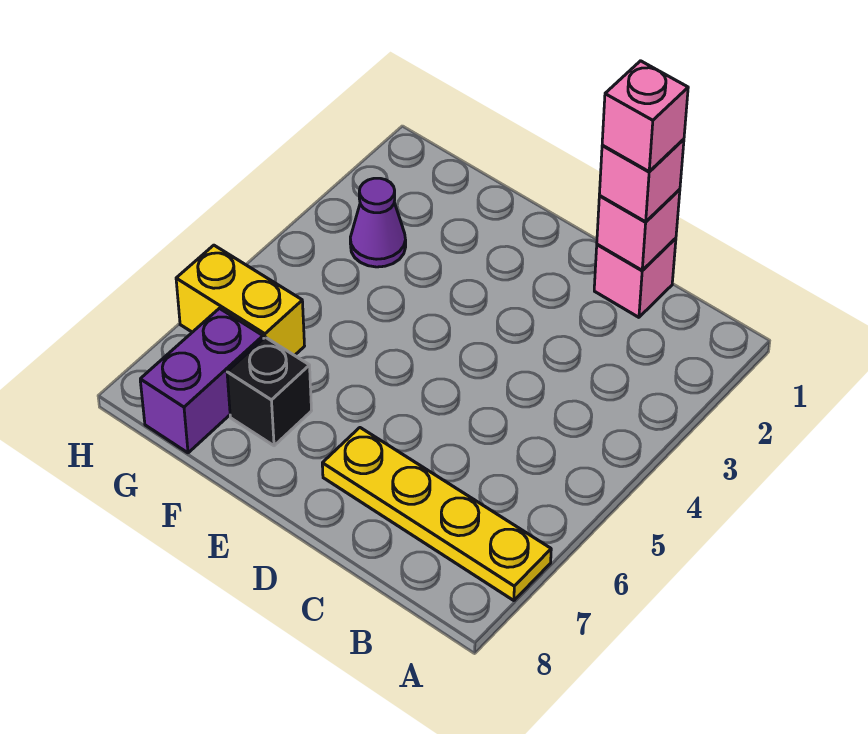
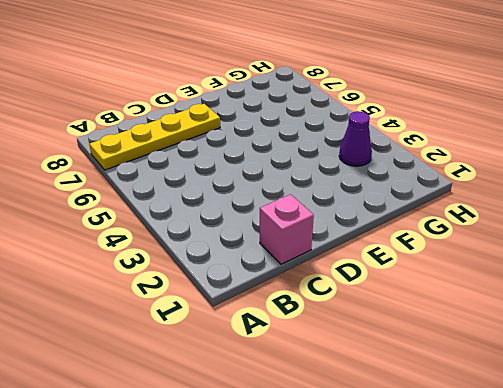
none -> black 1x1 brick [227,337,312,446]
none -> yellow 1x2 brick [176,245,304,355]

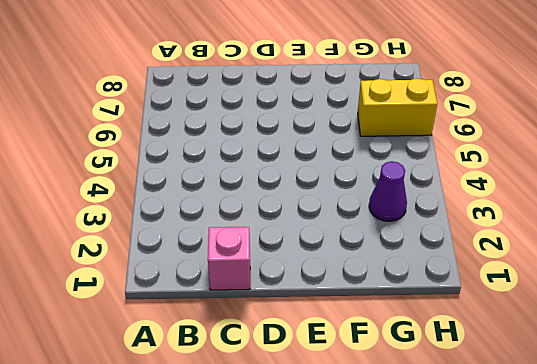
none -> yellow 1x4 plate [322,428,551,601]
none -> black 1x1 brick [227,337,312,446]

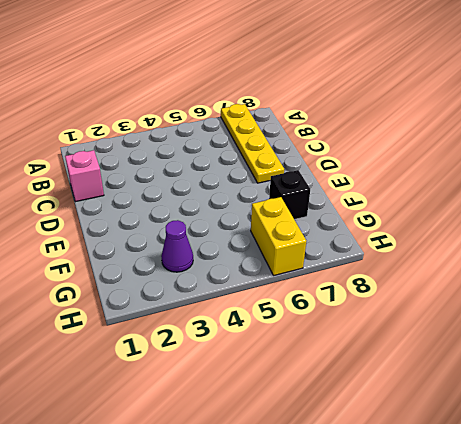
none -> purple 1x2 brick [140,308,263,453]
none -> pink 1x1 brick [597,189,680,270]

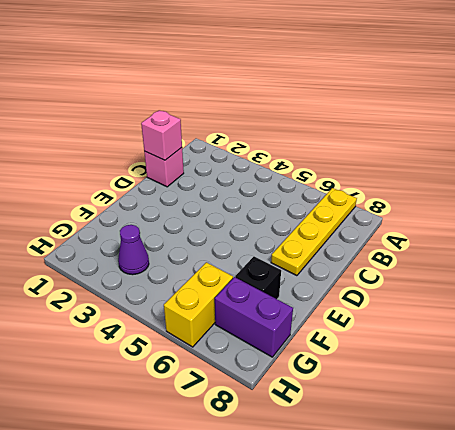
none -> pink 1x1 brick [599,139,684,222]
none -> pink 1x1 brick [602,61,688,172]

